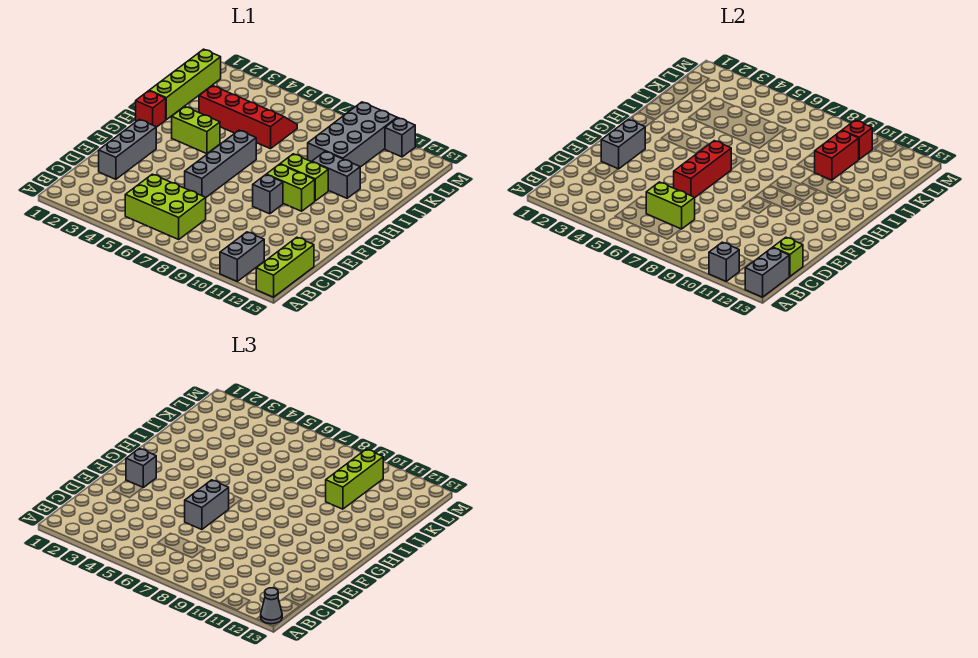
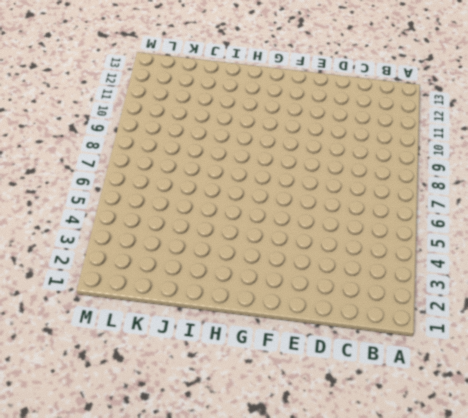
none -> grey 1x2 brick [220,232,264,281]
none -> lime 1x3 brick [256,237,314,297]
none -> lime 2x3 brick [125,174,206,239]

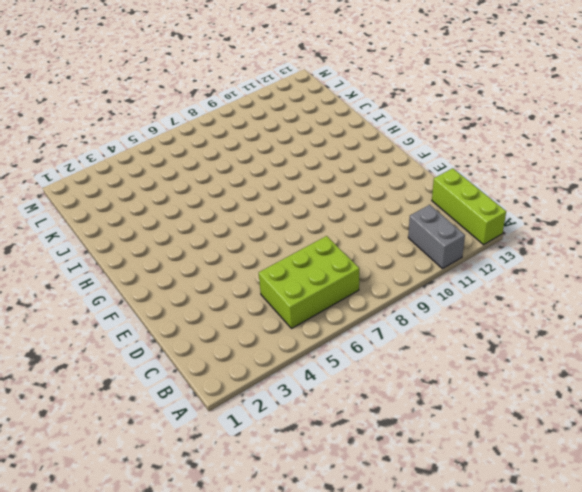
none -> grey 1x3 brick [99,119,156,179]
none -> grey 1x4 brick [185,130,256,198]
none -> grey 1x1 brick [253,175,283,214]

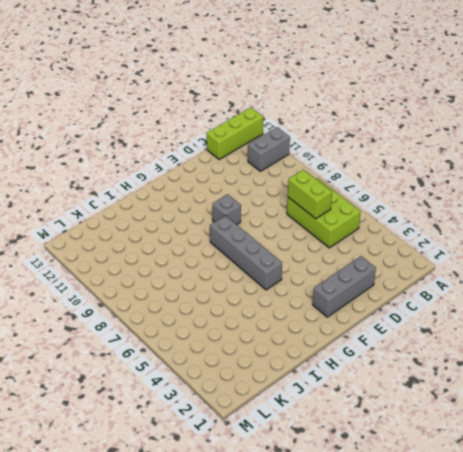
grey 1x4 brick [210,215,282,290] -> grey 1x4 brick turned to [185,130,256,198]
none -> lime 1x2 brick [266,164,315,211]
none -> red 1x1 brick [136,91,166,127]
none -> lime 1x2 brick [172,107,220,154]

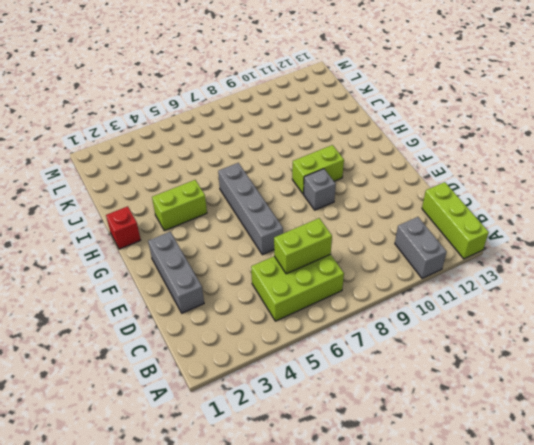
none -> lime 1x2 brick [280,154,328,201]
none -> lime 1x4 brick [149,49,221,120]
none -> grey 1x2 brick [312,151,360,198]

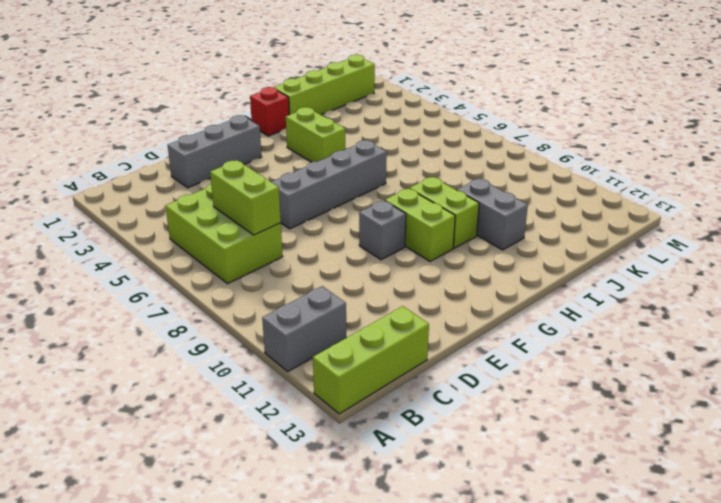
none -> red 2x4 slope [199,86,297,149]
none -> grey 2x4 brick [308,102,397,167]
none -> grey 1x1 brick [385,118,415,157]

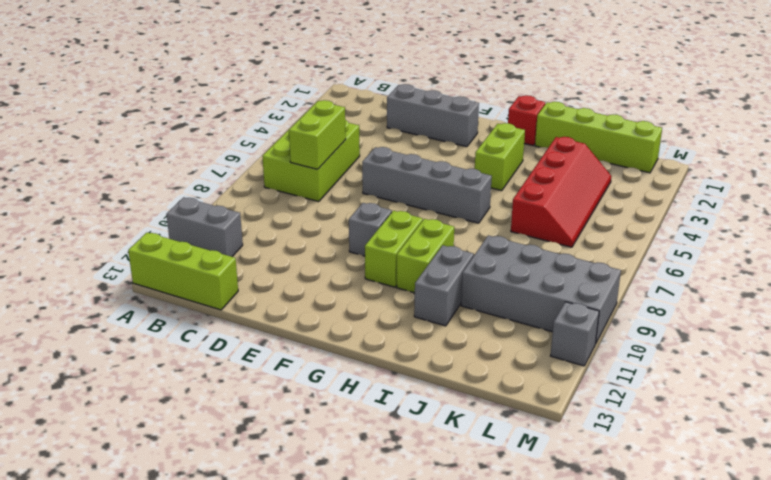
none -> grey 1x1 brick [709,242,739,281]
none -> grey 1x2 brick [745,248,789,297]
none -> lime 1x1 brick [773,237,803,277]

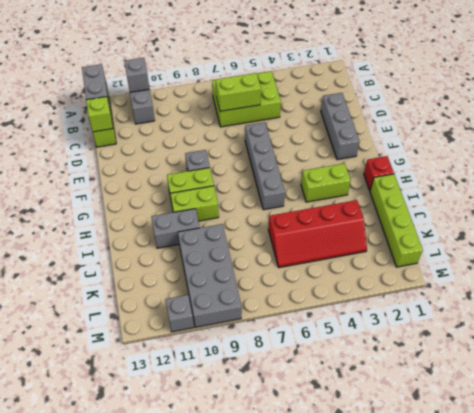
none -> grey 1x2 brick [601,119,645,169]
none -> red 1x3 brick [674,141,731,198]
none -> red 1x2 brick [814,131,859,180]

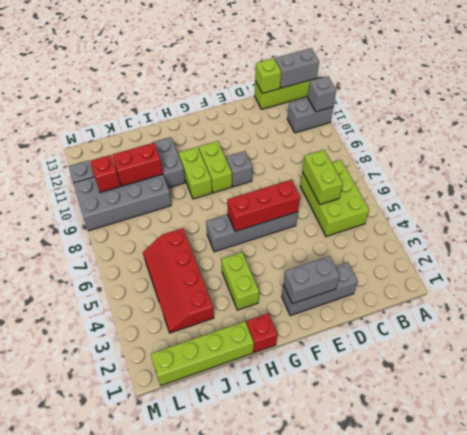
none -> grey 1x1 cone [261,588,282,624]
none -> grey 1x2 brick [185,480,229,530]
none -> grey 1x1 brick [126,448,156,487]

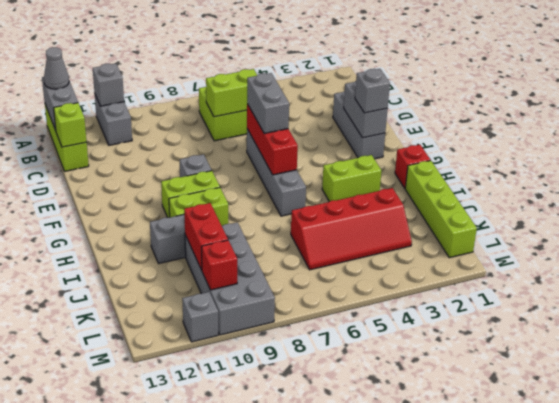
none -> lime 1x3 brick [326,449,383,509]

